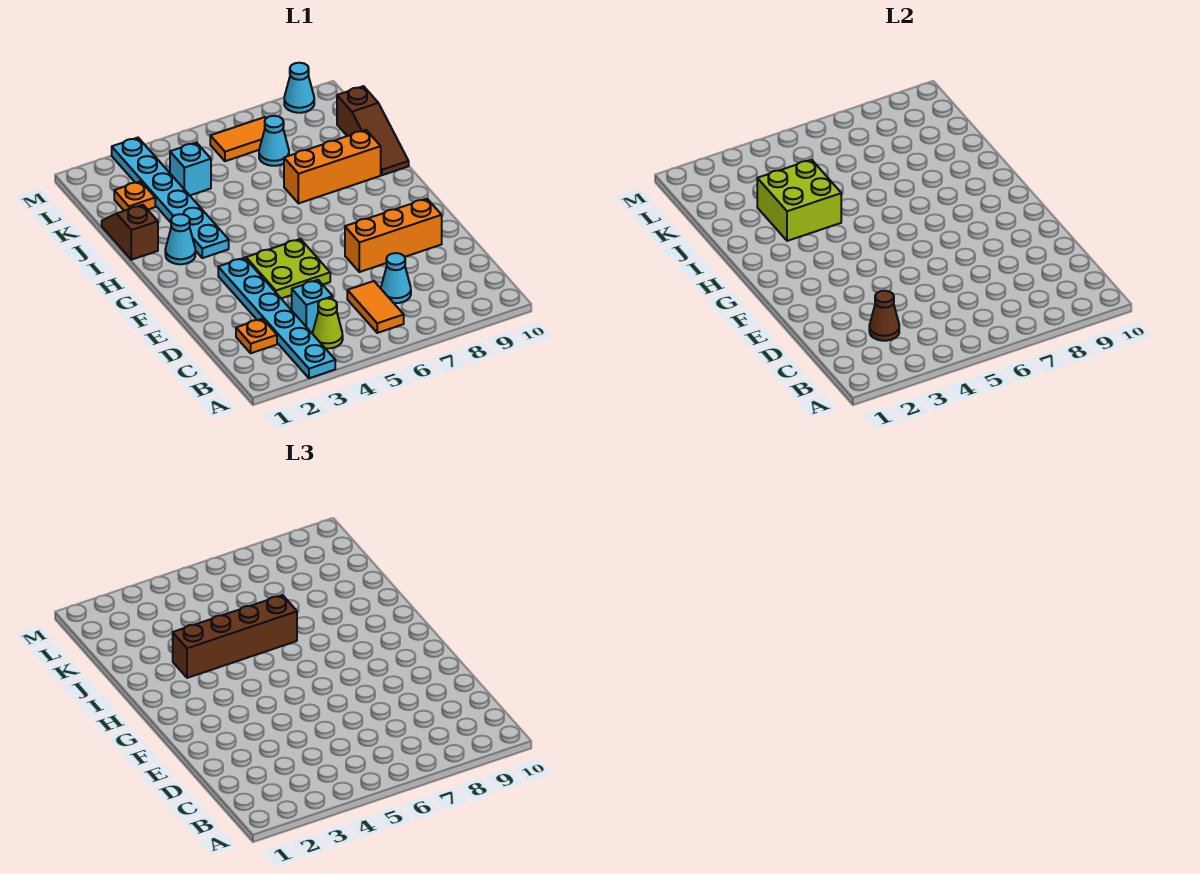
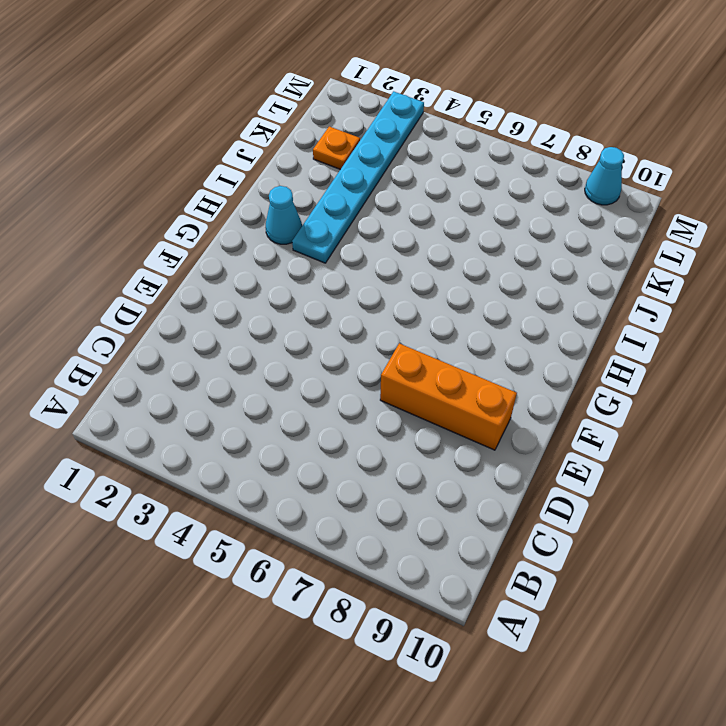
none -> cyan 1x6 plate [218,258,335,378]
none -> lime 1x1 cone [313,298,343,348]
none -> orange 1x2 tile [347,281,404,333]

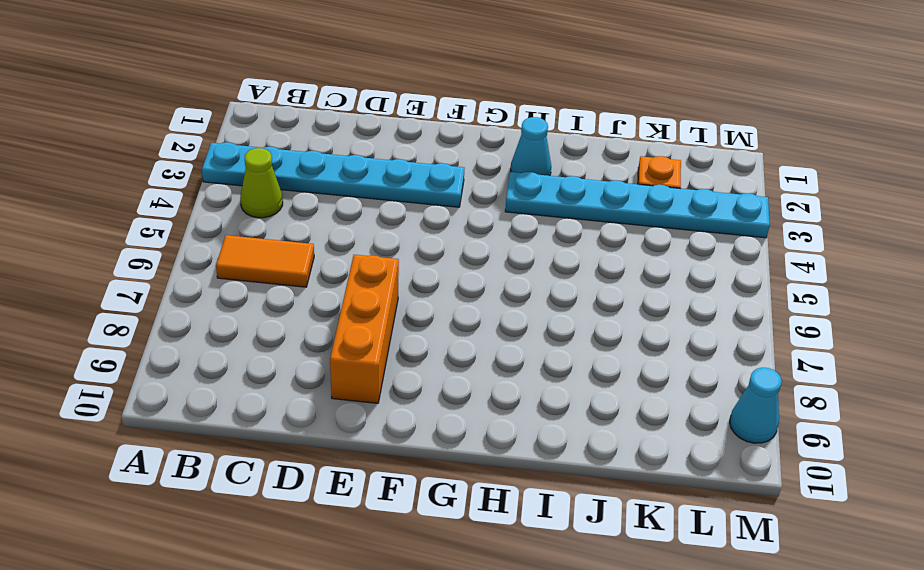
none -> orange 1x1 plate [236,319,277,353]
none -> cyan 1x1 brick [292,280,333,333]
none -> cyan 1x1 cone [381,253,411,303]

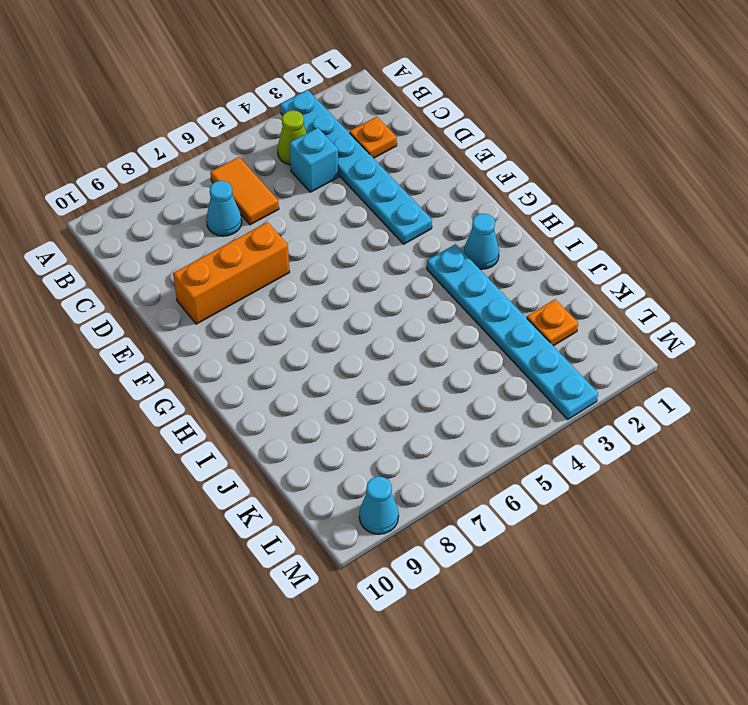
none -> lime 2x2 plate [246,239,330,298]
none -> brown 1x2 slope [102,205,158,260]
none -> orange 1x3 brick [284,130,381,203]

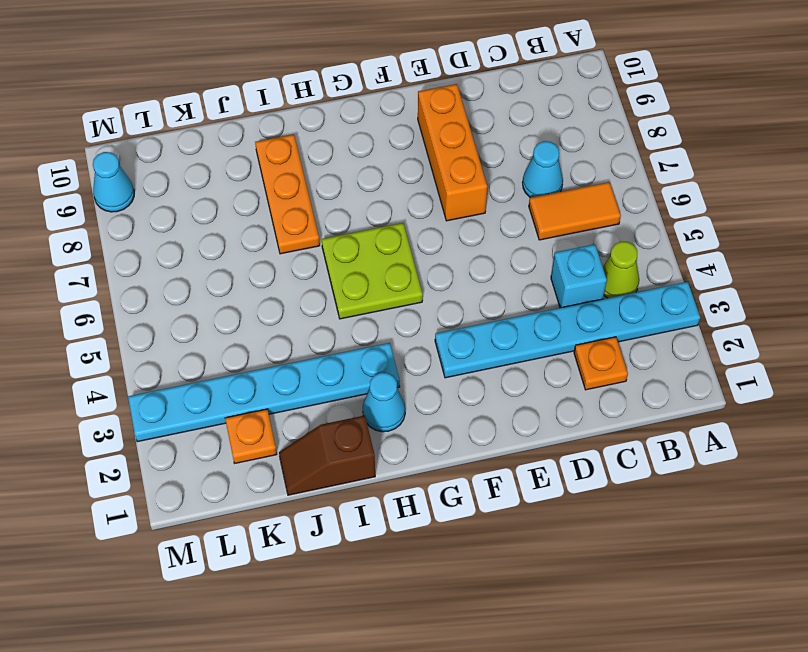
lime 2x2 plate [322,223,423,319] -> lime 2x2 plate moved to [246,239,330,298]
orange 1x3 plate [255,134,320,254] -> orange 1x3 brick [284,130,381,203]
none -> brown 1x3 slope [337,86,409,175]
none -> cyan 1x1 brick [170,142,211,195]
none -> cyan 1x1 cone [259,116,289,166]

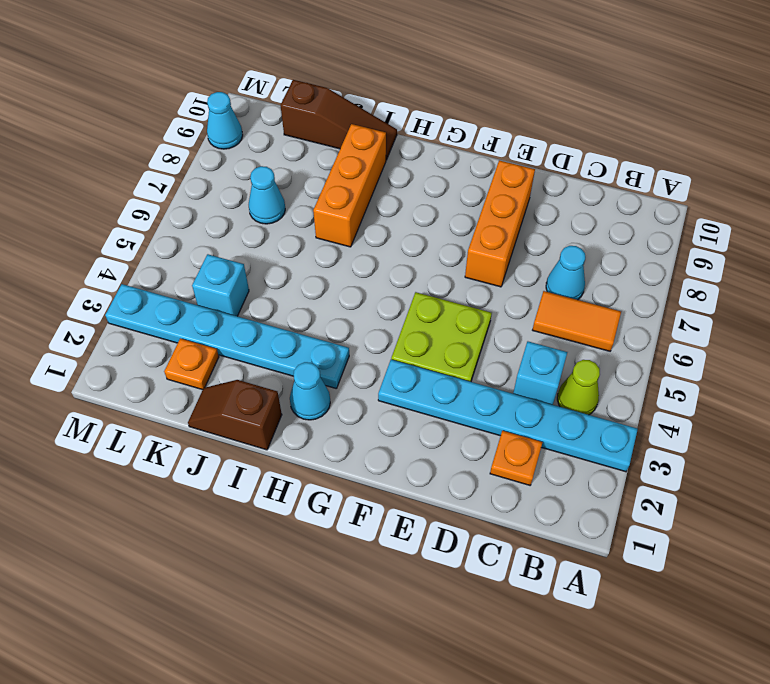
none -> orange 1x2 tile [210,117,266,161]
none -> brown 1x1 cone [869,291,899,341]
none -> lime 2x2 brick [757,160,841,241]

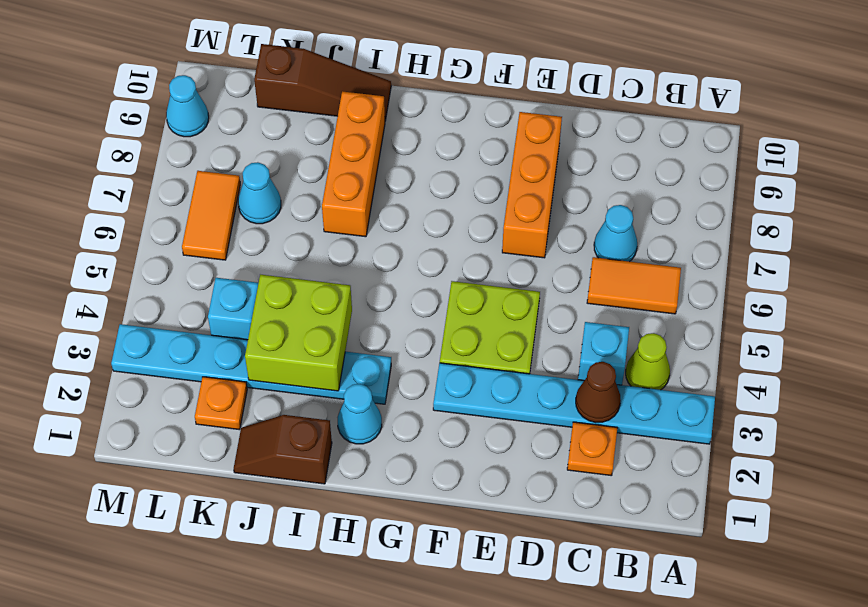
none -> brown 1x4 brick [173,595,297,678]

